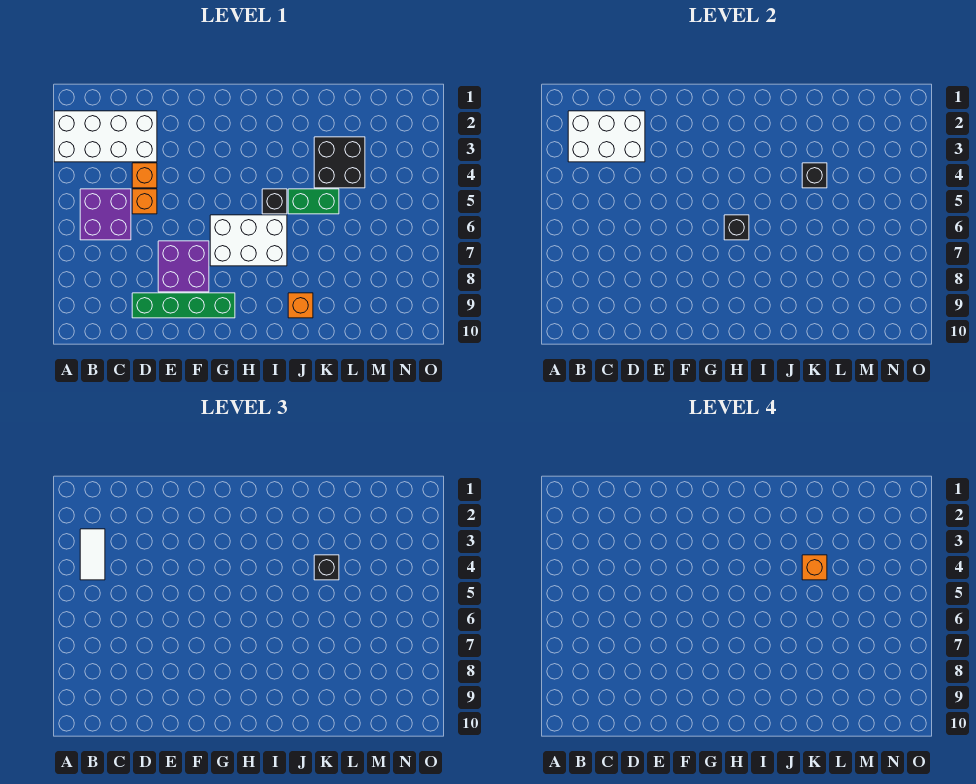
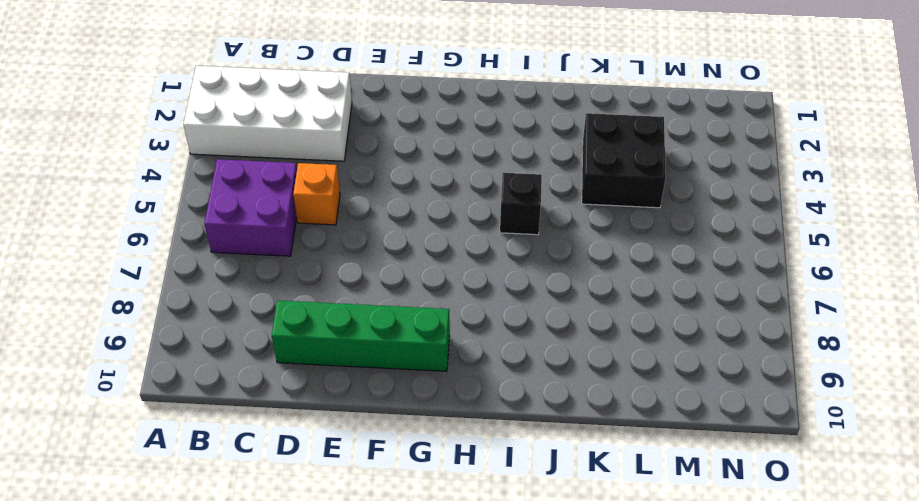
none -> orange 1x1 brick [132,163,157,188]
none -> purple 2x2 brick [158,241,209,292]
none -> white 2x3 brick [210,215,287,266]

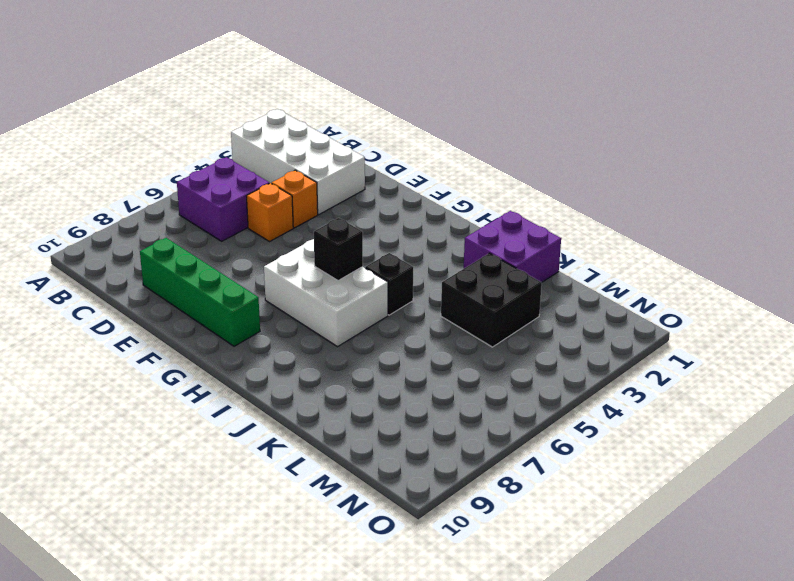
purple 2x2 brick [464,211,561,282] -> purple 2x2 brick moved to [158,241,209,292]
none -> green 1x2 brick [288,189,339,214]
none -> orange 1x1 brick [288,293,313,318]
none -> white 2x3 brick [568,111,645,162]

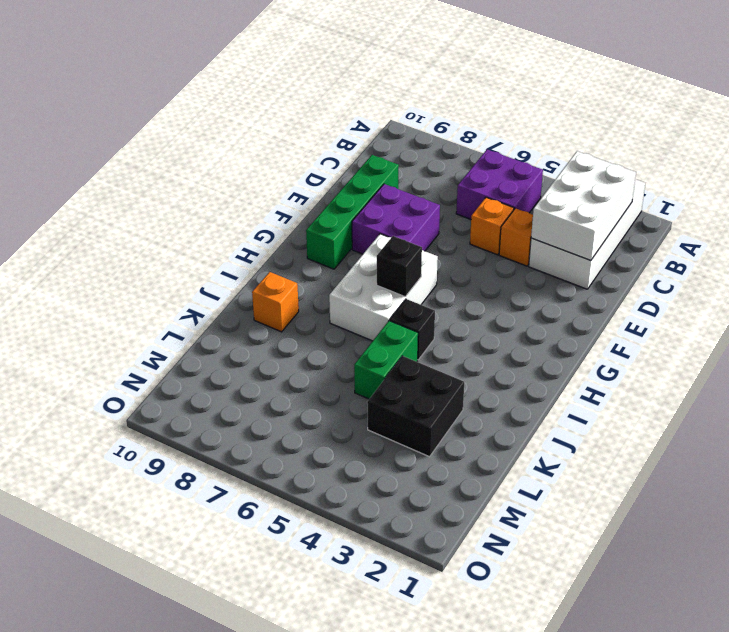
none -> black 1x1 brick [802,163,827,188]
none -> white 1x2 tile [80,529,105,580]
none -> black 1x1 brick [314,555,339,580]

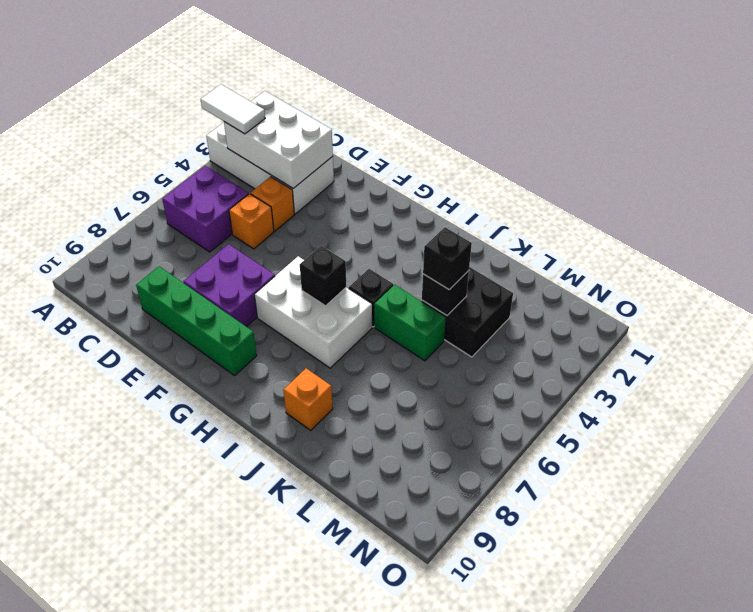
white 1x2 tile [201,85,265,134] -> white 1x2 tile turned to [80,529,105,580]
none -> orange 1x1 brick [802,555,827,580]

